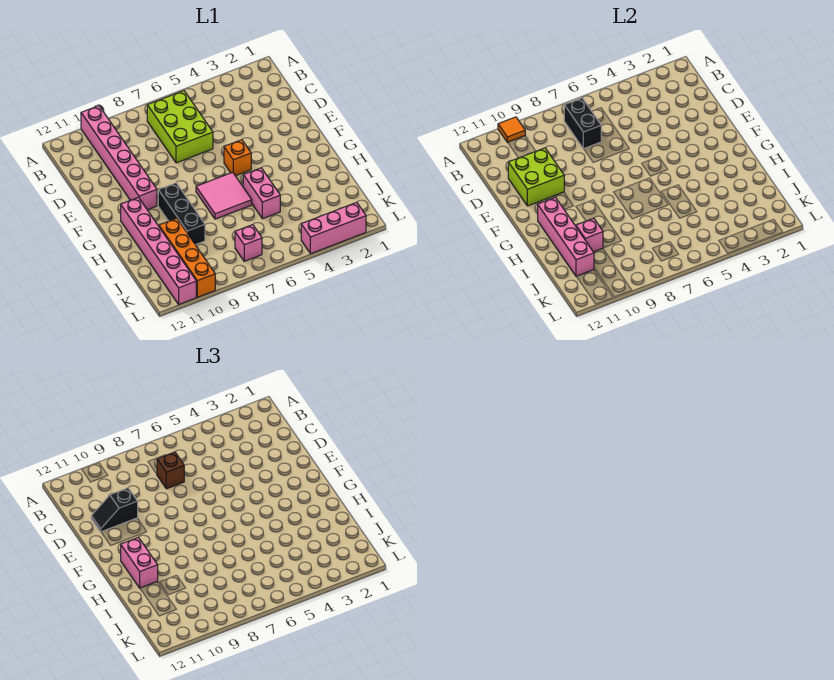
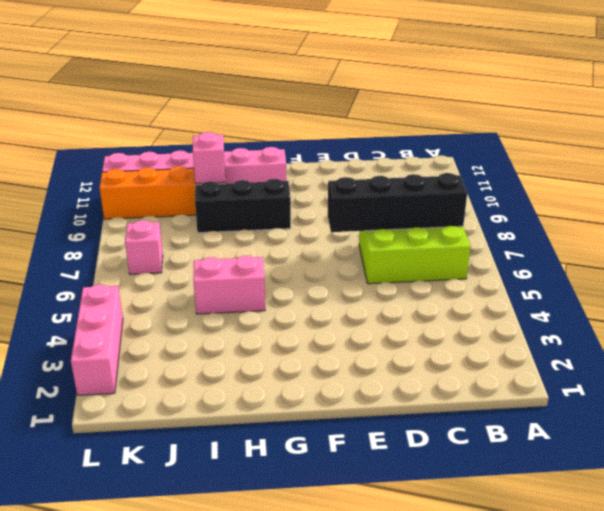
black 1x4 brick [328,173,467,232] -> black 1x2 brick [564,98,601,149]
none -> pink 1x6 brick [81,106,157,210]
none -> orange 1x1 brick [224,140,251,176]
none -> pink 2x2 tile [196,172,252,219]

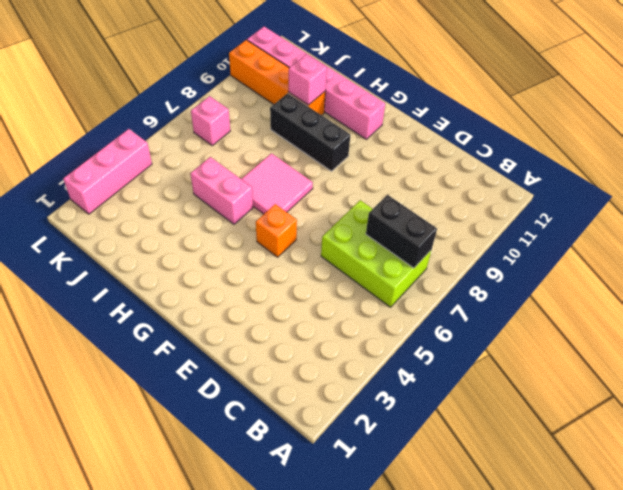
none -> pink 1x6 brick [81,106,157,210]
none -> orange 1x1 tile [498,117,525,142]
none -> lime 2x2 brick [508,148,564,206]

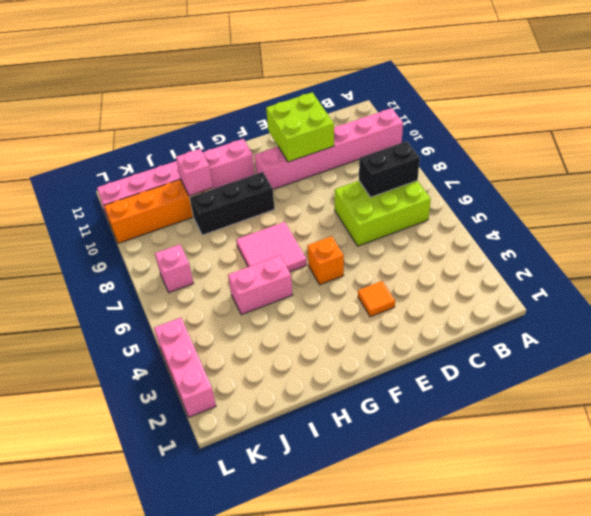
orange 1x1 tile [358,281,395,317] -> orange 1x1 tile moved to [498,117,525,142]
none -> pink 1x4 brick [538,197,594,276]
none -> brown 1x1 brick [157,452,184,489]
none -> black 1x2 slope [91,488,138,532]

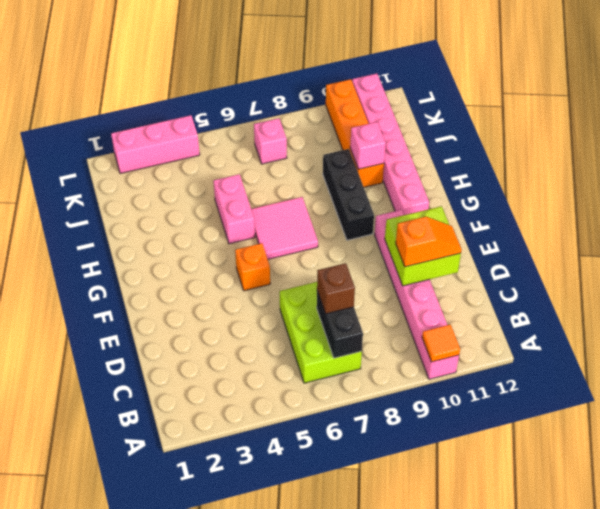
orange 1x2 slope [396,217,462,267] -> black 1x2 slope [91,488,138,532]
none -> pink 1x4 brick [538,197,594,276]
none -> pink 1x2 brick [121,537,158,588]

